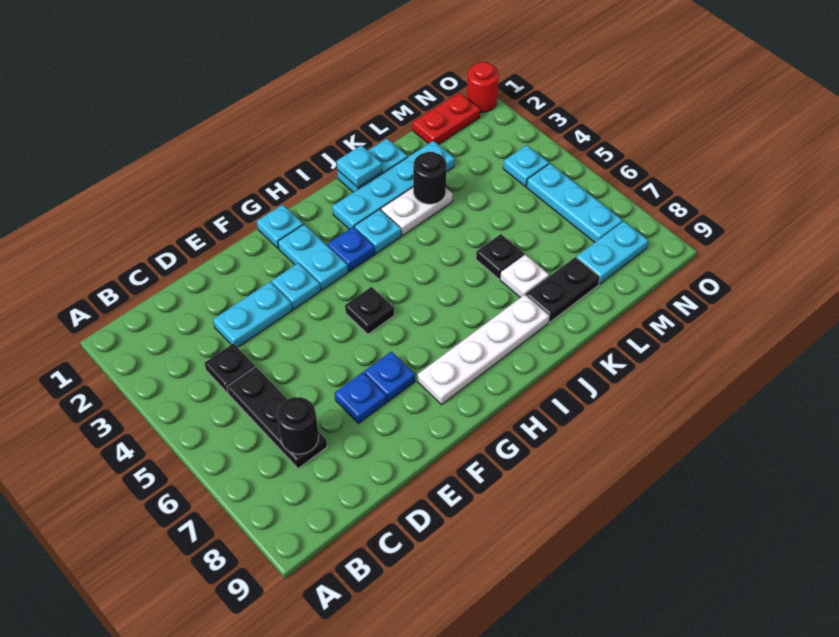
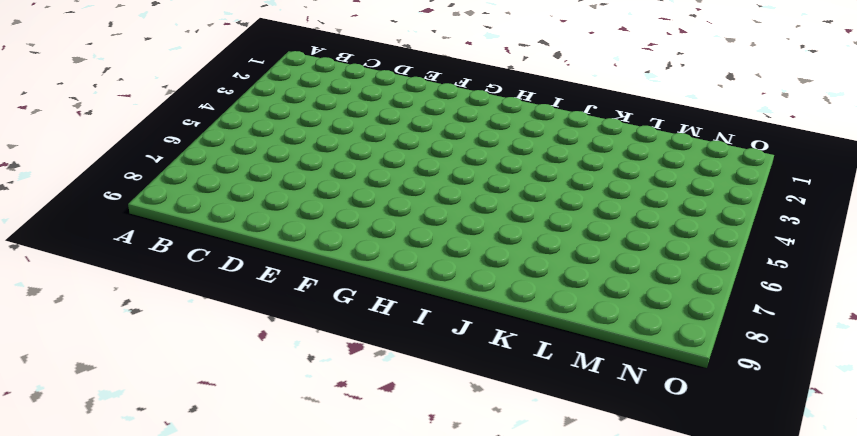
none -> black 1x1 plate [204,343,255,393]
none -> black 1x3 plate [227,367,327,468]
none -> cyan 1x2 plate [213,282,292,347]

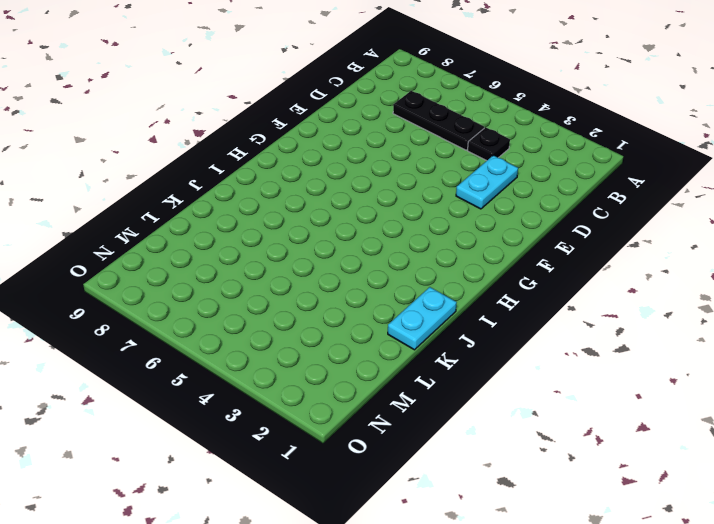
none -> blue 1x1 plate [335,372,386,423]
none -> cyan 1x1 plate [271,263,320,309]
none -> blue 1x1 plate [364,352,415,402]

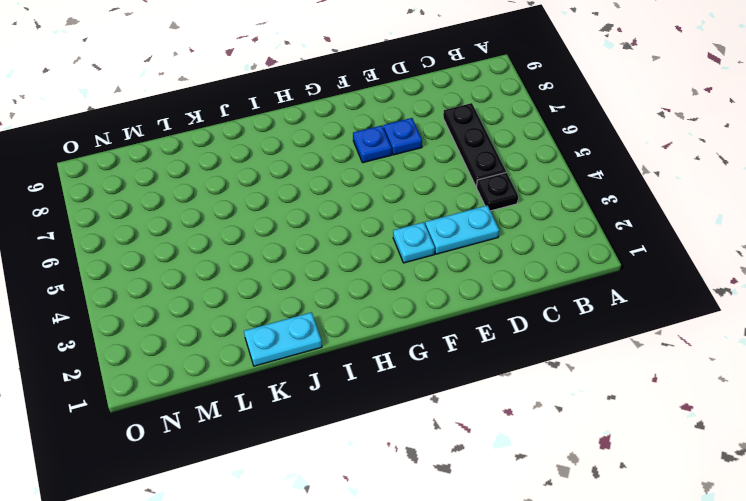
none -> cyan 1x1 plate [257,205,303,248]
none -> cyan 1x2 plate [278,225,348,290]
none -> black 1x1 plate [345,287,394,334]

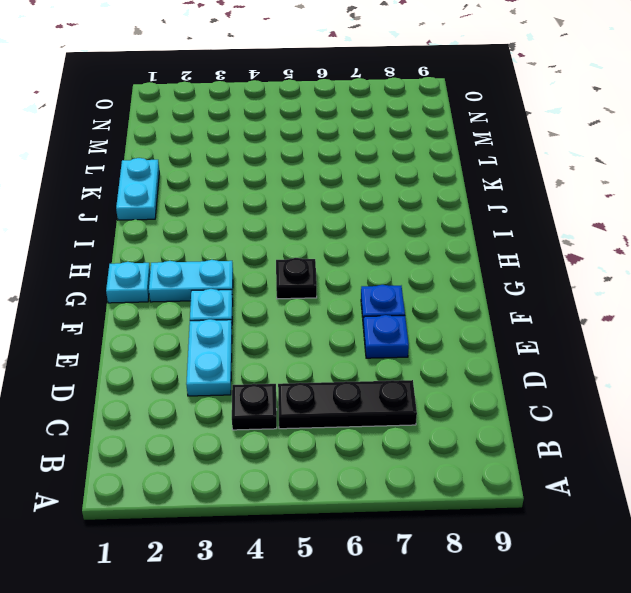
none -> white 1x4 plate [418,295,549,405]
none -> blue 1x1 plate [327,227,375,272]
none -> cyan 1x4 plate [332,141,455,229]

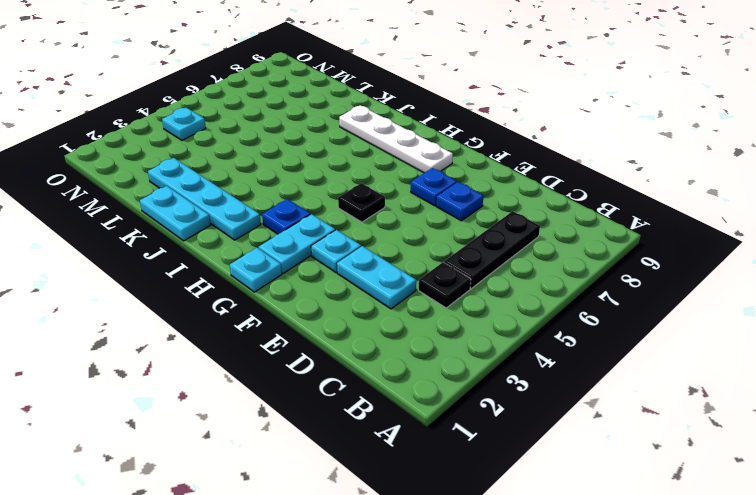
none -> cyan 1x1 plate [354,209,401,253]
none -> white 1x2 plate [381,187,452,236]
none -> black 1x1 plate [476,234,524,279]

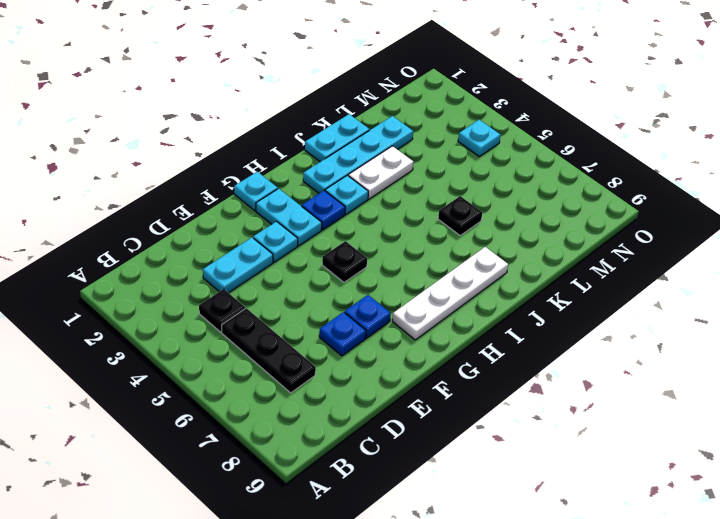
none -> white 1x1 plate [500,255,549,298]
none -> black 1x2 plate [526,257,600,322]
none -> red 1x2 plate [413,93,480,145]

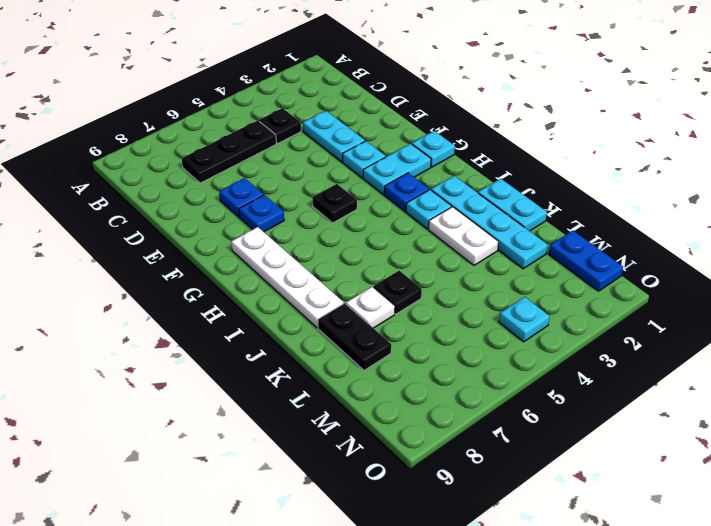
blue 1x2 plate [549,231,623,291] -> red 1x2 plate [413,93,480,145]
none -> cyan 1x2 plate [576,221,648,284]
none -> cyan 1x3 plate [527,164,623,242]
none -> red 1x1 round brick [467,62,499,112]

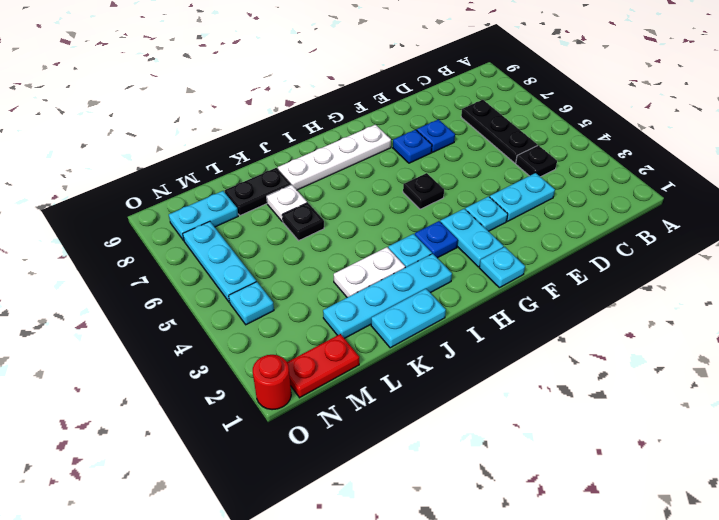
none -> black 1x1 round brick [277,397,319,454]
none -> cyan 1x1 plate [337,145,382,188]
none -> black 1x1 round brick [413,152,447,204]

